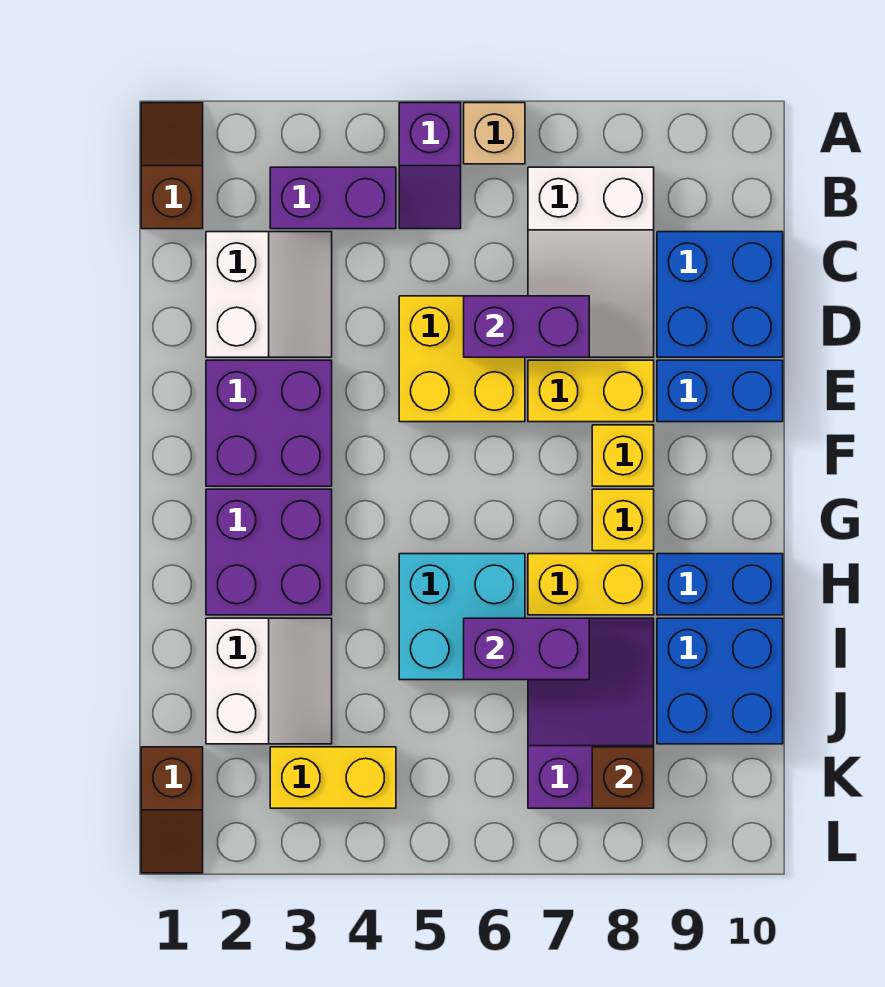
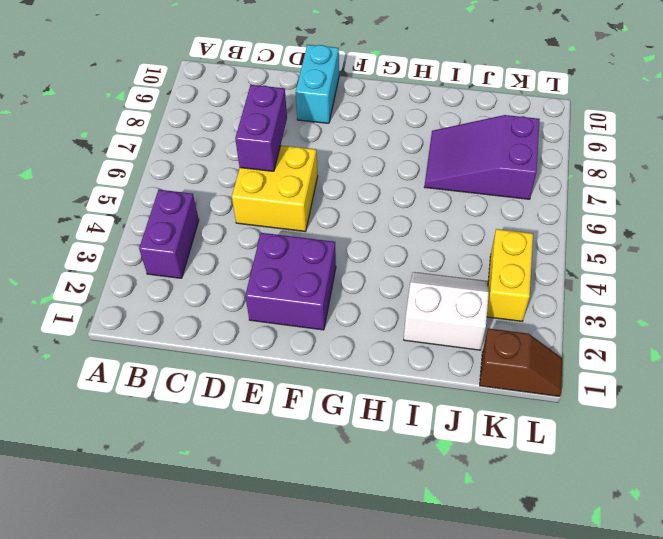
cyan 1x2 brick [296,45,339,123] -> blue 1x2 brick [657,360,783,422]
none -> brown 1x2 slope [141,103,203,229]
none -> purple 1x2 slope [399,103,461,229]
none -> tan 1x1 brick [464,103,525,164]

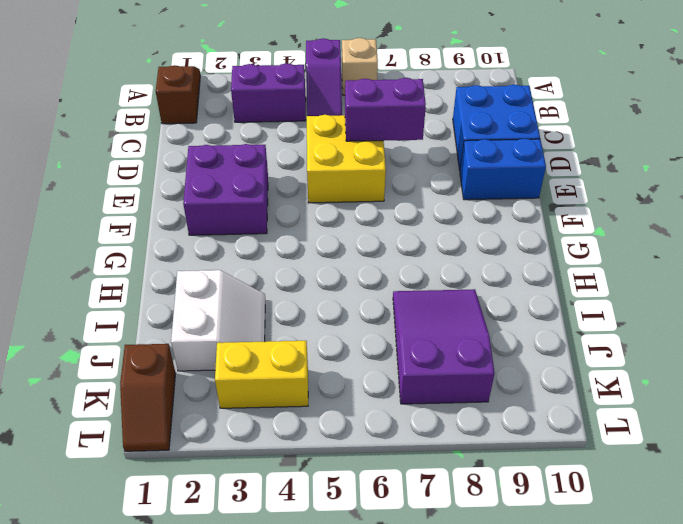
none -> white 2x3 slope [528,167,654,357]
none -> white 2x2 slope [206,232,332,357]
none -> yellow 1x2 brick [528,360,654,422]

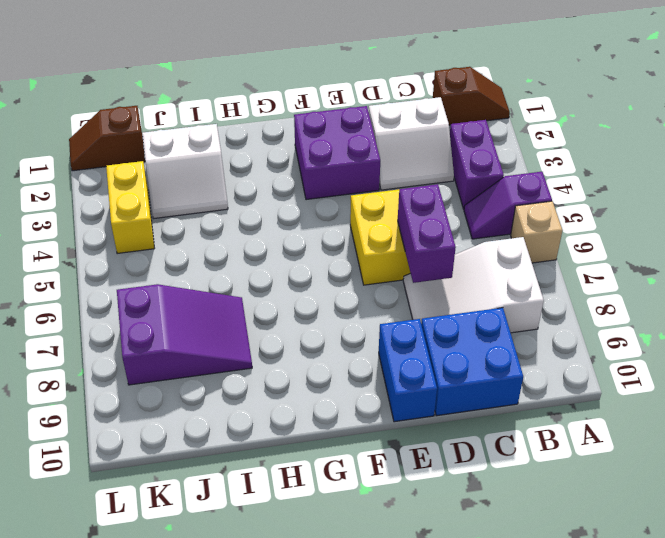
none -> yellow 1x2 brick [528,360,654,422]
none -> yellow 1x1 brick [592,425,654,486]
none -> purple 2x2 brick [206,489,332,615]

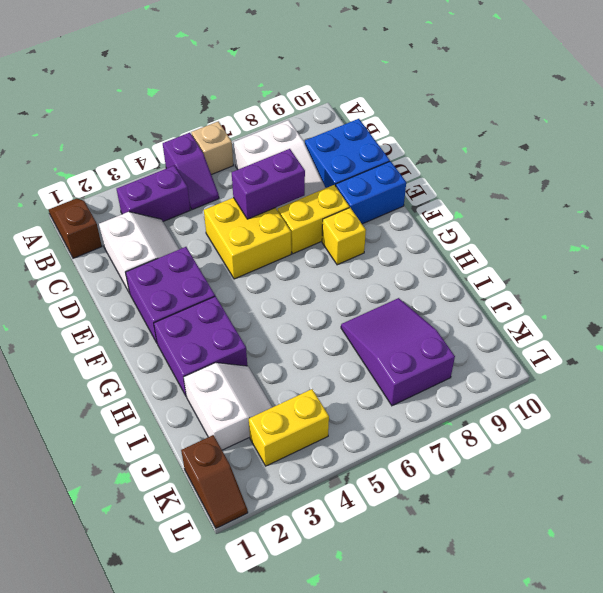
none -> yellow 1x1 brick [592,489,654,551]
none -> cyan 2x2 brick [399,554,525,680]
none -> yellow 1x2 brick [528,554,654,615]

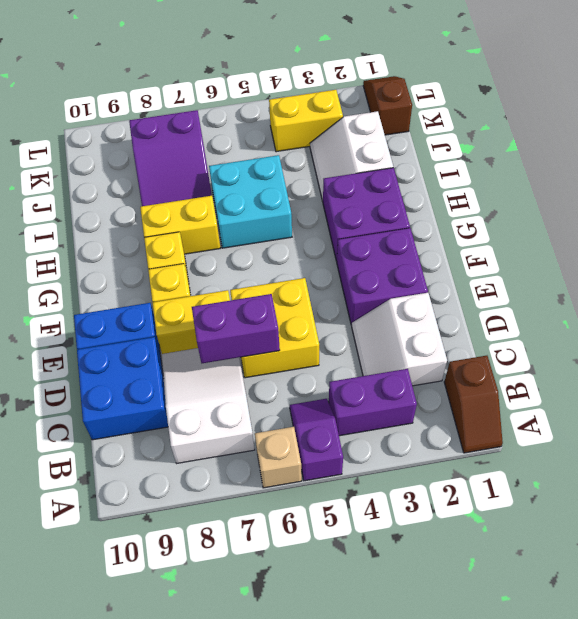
none -> blue 1x2 brick [657,554,783,615]
none -> blue 2x2 brick [657,618,783,744]
none -> purple 1x2 brick [464,618,589,680]

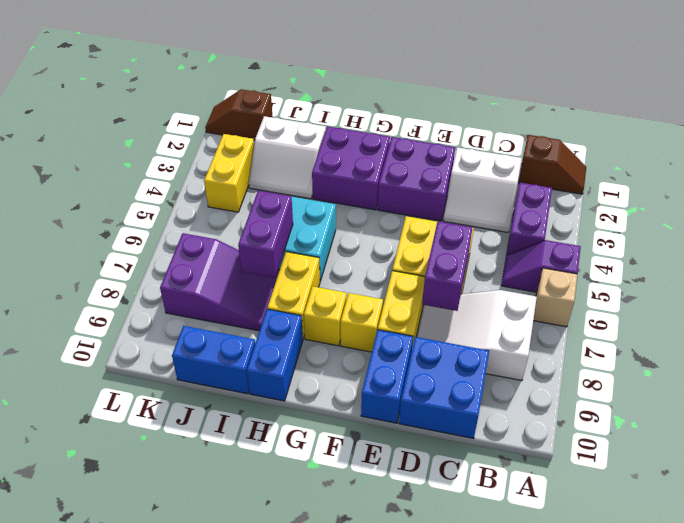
blue 1x2 brick [172,326,255,394] -> blue 2x2 brick [657,618,783,744]
none -> brown 1x1 brick [592,747,654,808]

